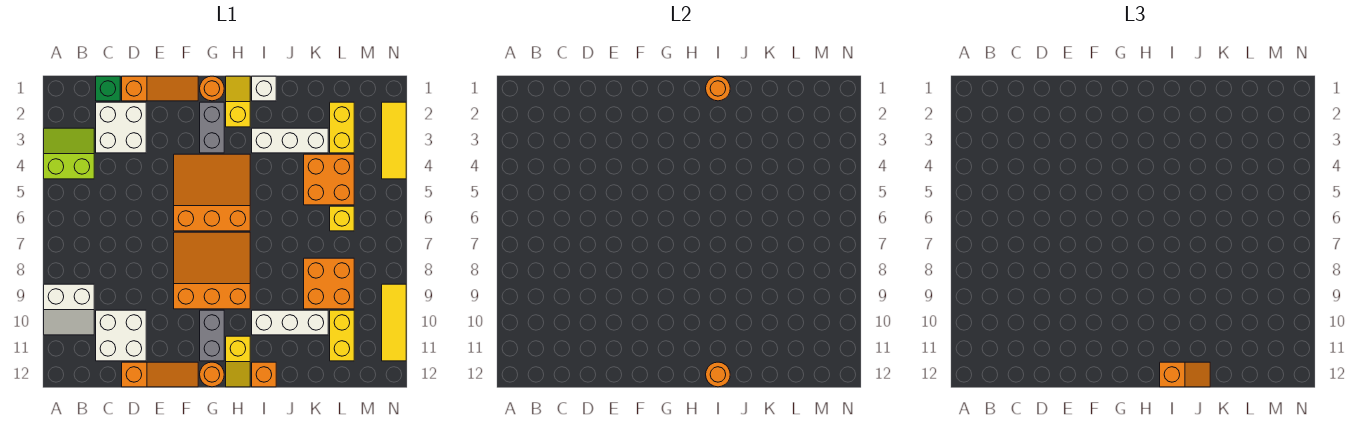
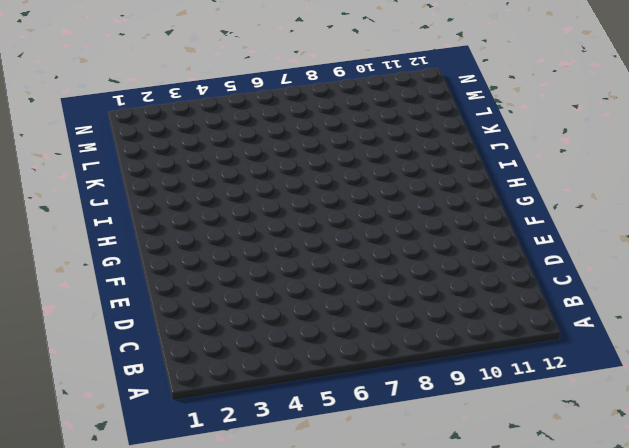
none -> lime 2x2 slope [44,128,94,179]
none -> white 2x2 slope [44,284,94,335]
none -> green 1x1 brick [96,76,120,101]

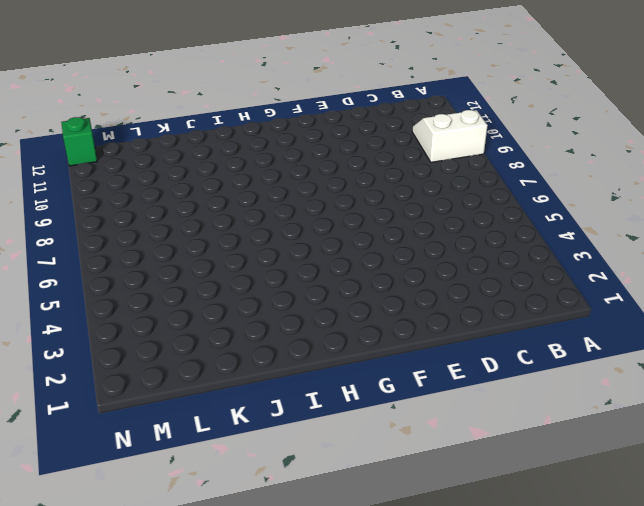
green 1x1 brick [61,117,97,166] -> green 1x1 brick moved to [96,76,120,101]
none -> lime 2x2 slope [44,128,94,179]
none -> white 2x2 brick [96,102,146,153]
none -> white 2x2 brick [96,310,146,361]

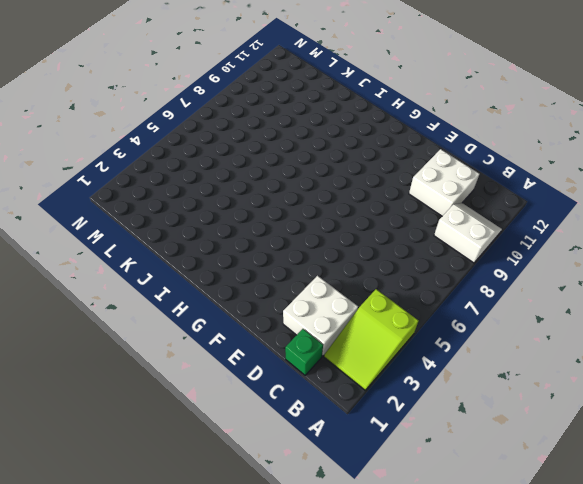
lime 2x3 slope [324,289,419,390] -> lime 2x2 slope [44,128,94,179]
none -> orange 1x3 slope [122,76,198,101]
none -> orange 1x3 slope [122,362,198,387]
none -> orange 3x3 slope [174,154,250,231]

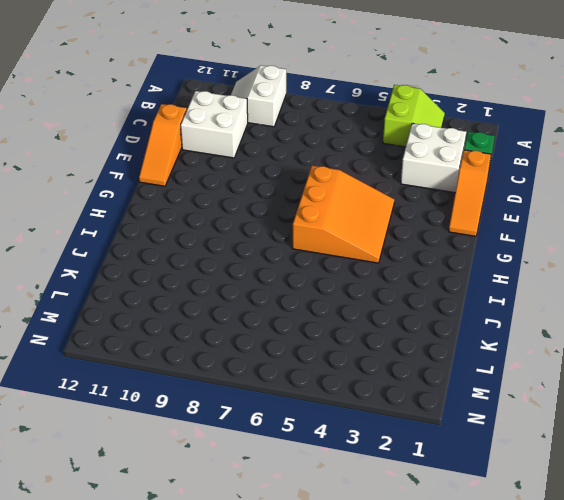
none -> orange 3x3 slope [174,232,250,309]
none -> orange 1x1 round brick [200,76,224,101]
none -> grey 1x2 brick [200,102,224,153]

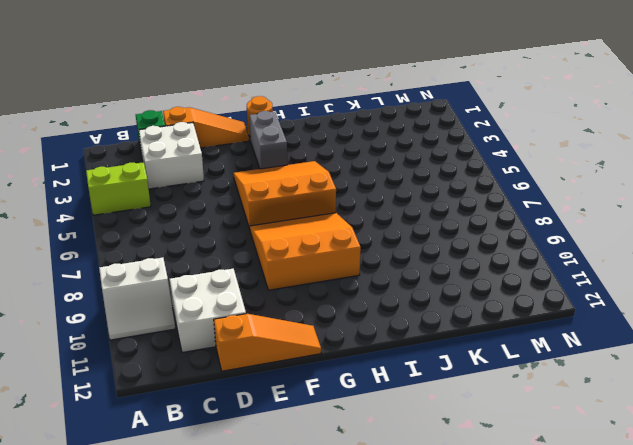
none -> grey 1x2 brick [200,310,224,361]
none -> orange 1x1 round brick [200,362,224,387]
none -> yellow 1x2 slope [226,76,250,127]

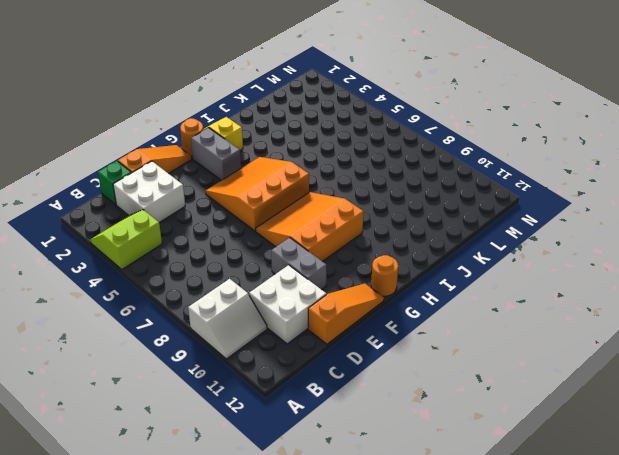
grey 1x2 brick [271,238,326,290] -> grey 1x2 brick moved to [200,310,224,361]
none -> yellow 1x2 slope [226,336,250,387]
none -> white 1x1 brick [252,76,276,101]
none -> white 1x3 brick [252,128,328,153]

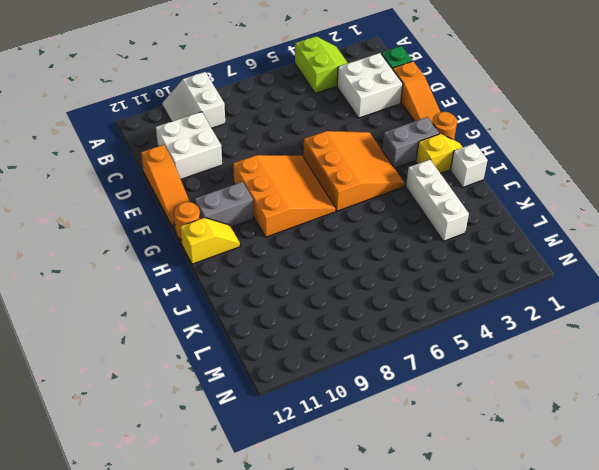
yellow 1x2 slope [180,218,240,264] -> yellow 1x2 slope turned to [226,336,250,387]
none -> white 1x3 brick [252,310,328,335]
none -> orange 1x1 brick [252,362,276,387]
none -> orange 2x2 brick [304,154,354,205]

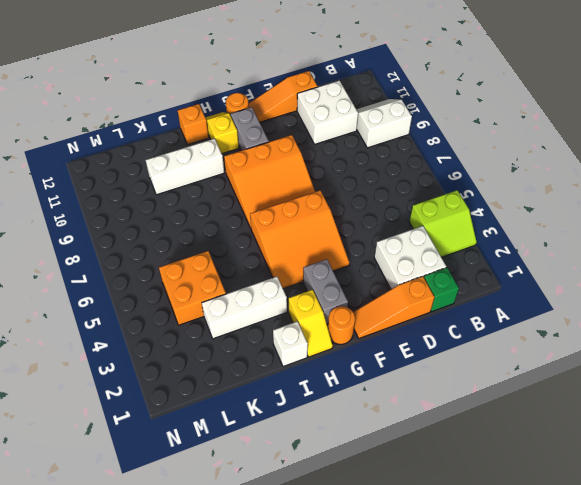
none -> orange 2x2 brick [304,258,354,309]
none -> yellow 1x2 brick [330,102,354,153]
none -> yellow 1x1 brick [330,206,354,231]

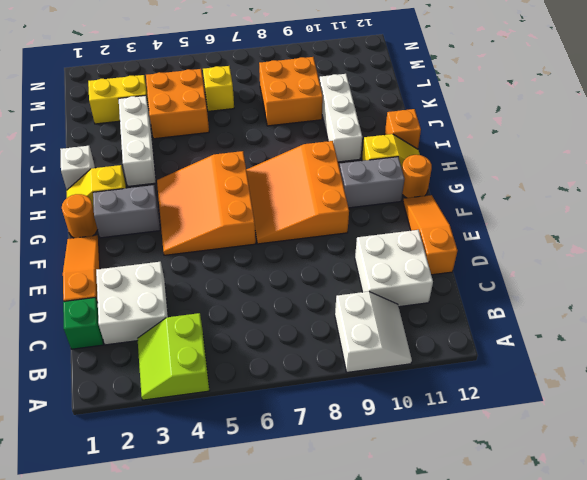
none -> yellow 1x2 brick [330,310,354,361]
none -> yellow 1x3 tile [382,102,406,179]
none -> yellow 1x3 tile [382,284,406,361]

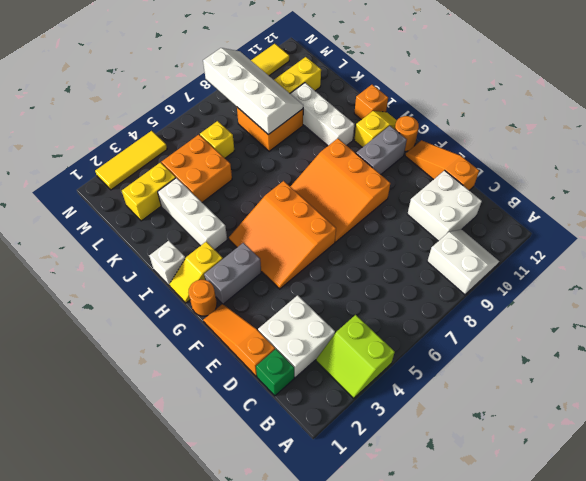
white 2x4 slope [203,48,303,135] -> none
none -> orange 1x1 round brick [706,76,730,101]
none -> orange 1x1 round brick [706,362,730,387]
none -> orange 1x2 slope [1160,362,1210,387]

